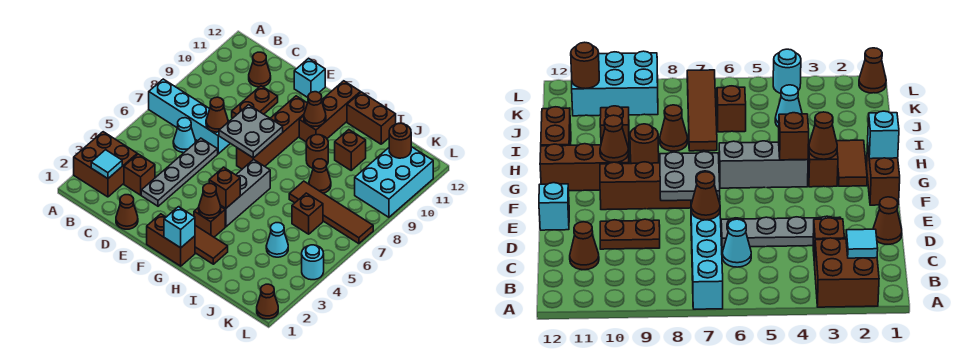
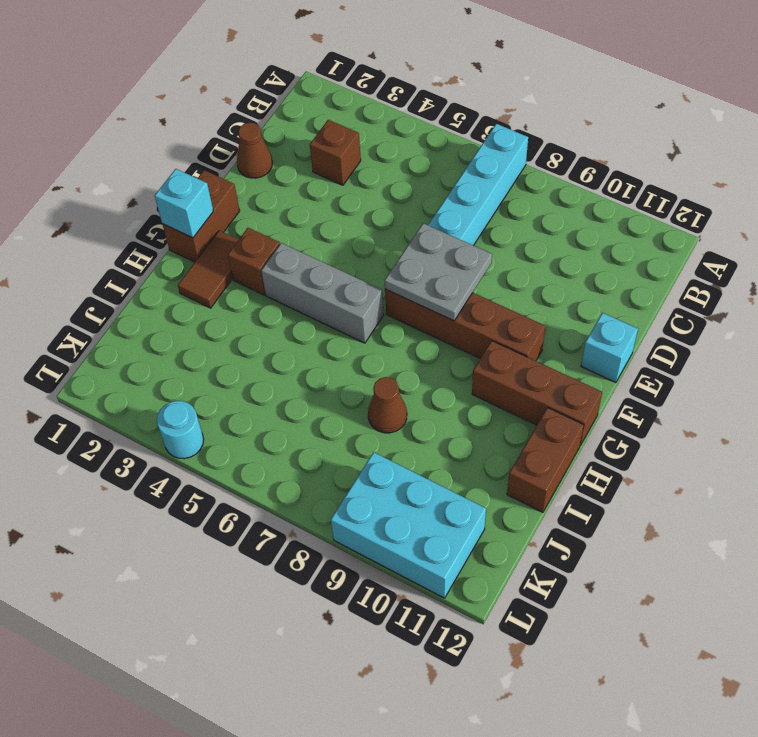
none -> brown 2x2 brick [74,132,137,197]
none -> cyan 1x1 cone [173,118,195,153]
none -> brown 1x1 cone [249,52,271,87]
none -> grey 1x4 plate [141,138,218,206]

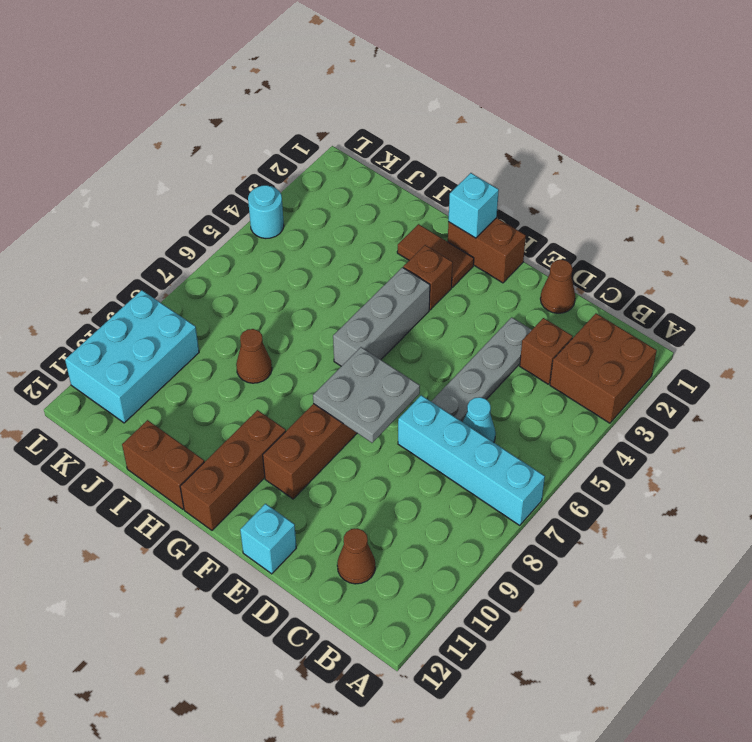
none -> brown 1x2 plate [232,86,278,118]
none -> brown 1x1 round brick [306,135,328,168]
none -> brown 1x4 tile [289,181,373,244]
none -> brown 1x1 brick [335,130,366,170]

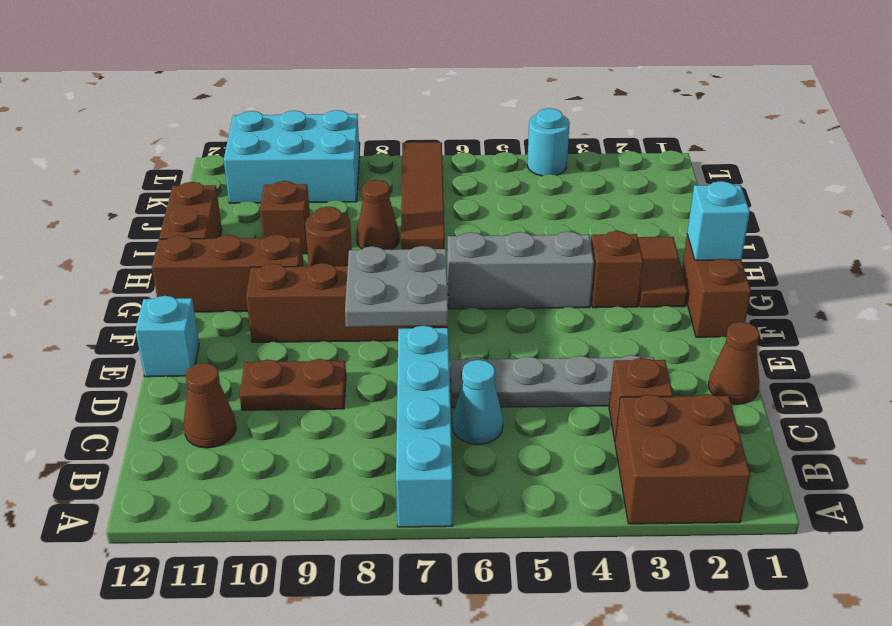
none -> cyan 1x1 cone [266,223,288,257]
none -> brown 1x1 brick [292,193,323,234]
none -> brown 1x1 cone [257,284,278,319]
none -> cyan 1x1 tile [91,150,122,179]

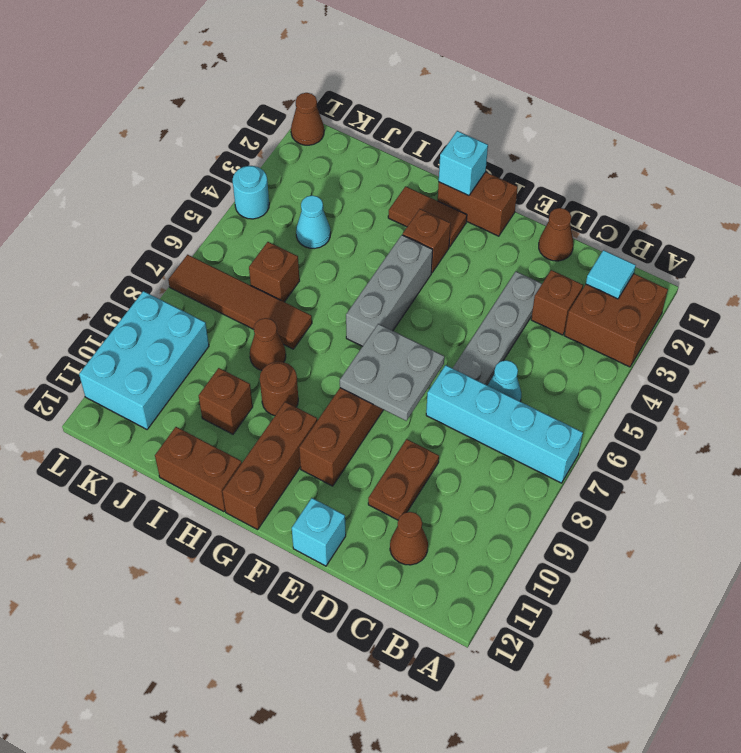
none -> brown 1x1 cone [206,97,228,132]
none -> brown 1x1 cone [199,184,221,218]
none -> brown 1x1 brick [209,167,240,208]
none -> brown 1x1 cone [304,92,326,126]

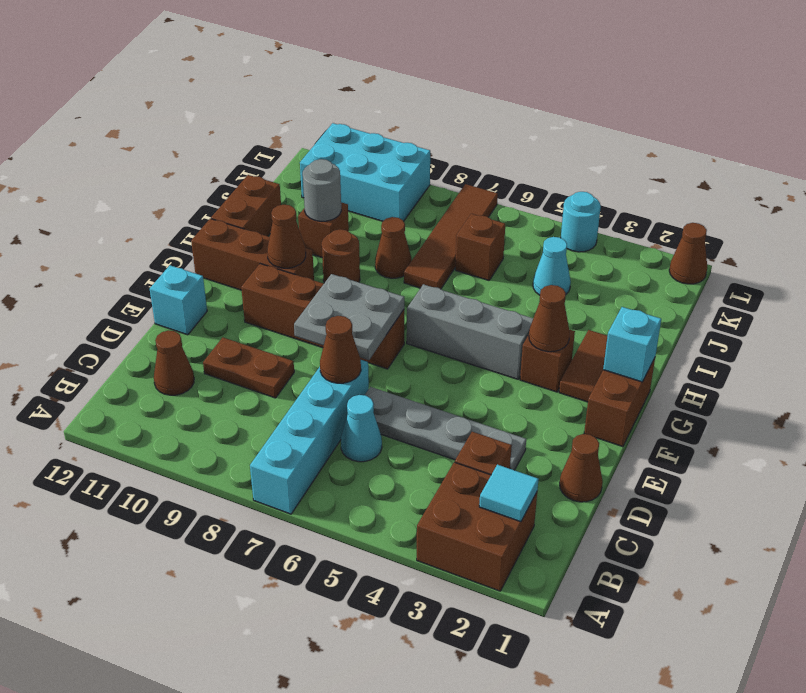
grey 1x1 round brick [303,159,341,221] -> none
none -> brown 1x1 brick [209,167,240,208]
none -> brown 1x1 round brick [389,123,411,158]

